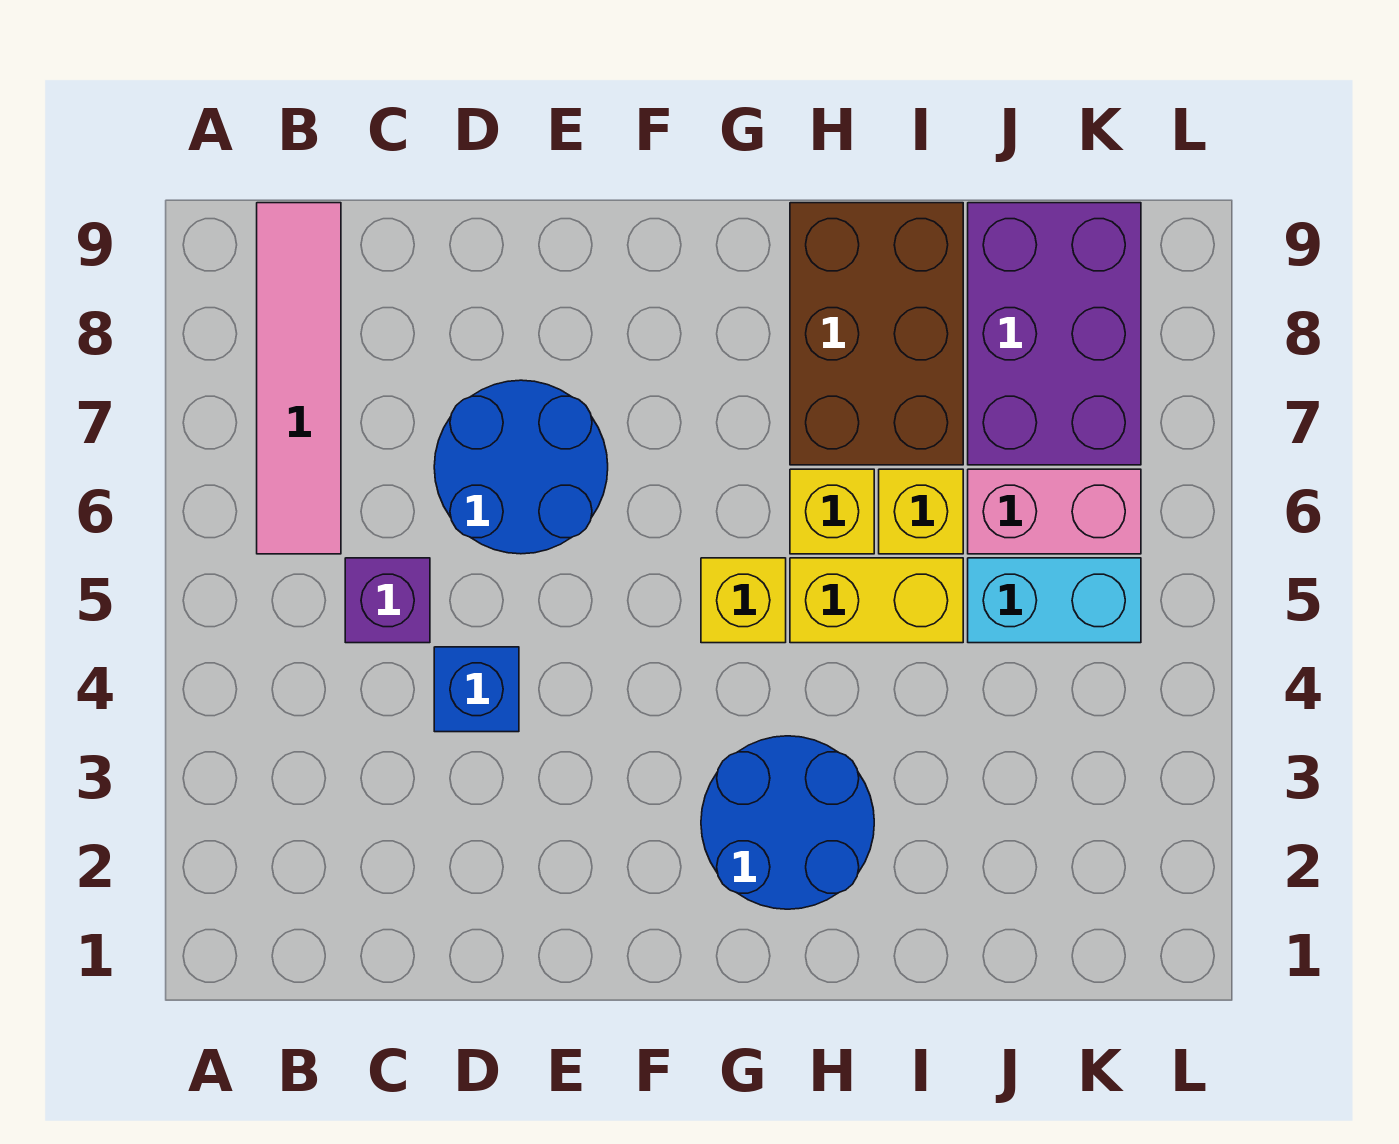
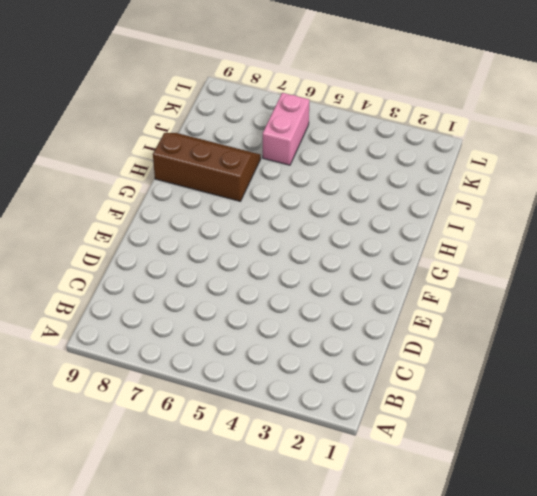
brown 2x3 slope [153,133,261,201] -> brown 2x3 brick [790,203,963,465]
none -> pink 1x4 tile [257,203,341,554]
none -> purple 1x1 brick [345,558,430,643]
none -> blue 1x1 brick [434,647,519,732]

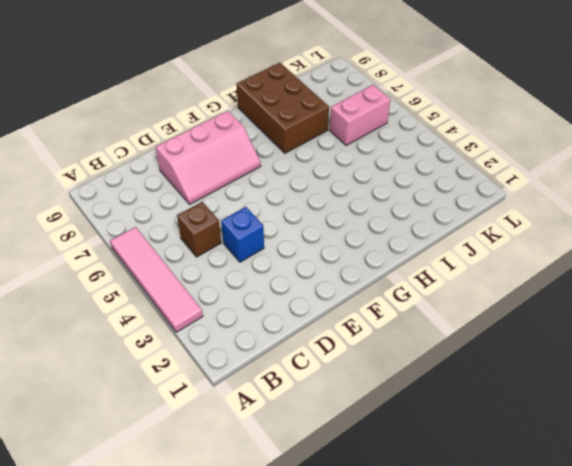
pink 1x4 tile [110,227,203,332] -> pink 1x4 tile moved to [257,203,341,554]
brown 1x1 brick [177,202,221,257] -> purple 1x1 brick [345,558,430,643]
pink 2x3 slope [156,111,261,204] -> blue 2x2 round brick [434,380,608,554]
none -> blue 2x2 round brick [701,736,874,909]
none -> yellow 1x1 brick [701,558,786,643]
none -> yellow 1x2 brick [790,558,963,643]

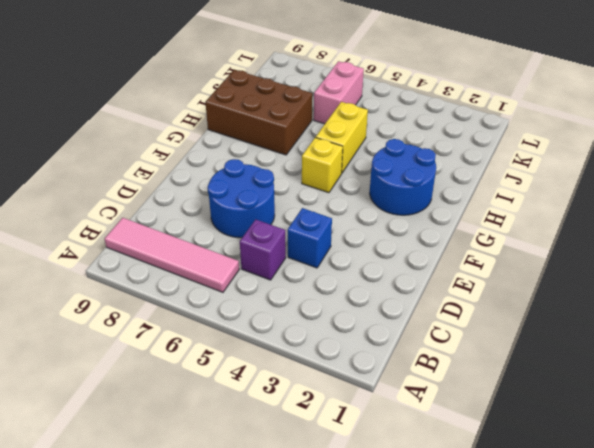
none -> yellow 1x1 brick [790,469,874,554]
none -> yellow 1x1 brick [879,469,963,554]
none -> cyan 1x2 brick [968,558,1141,643]

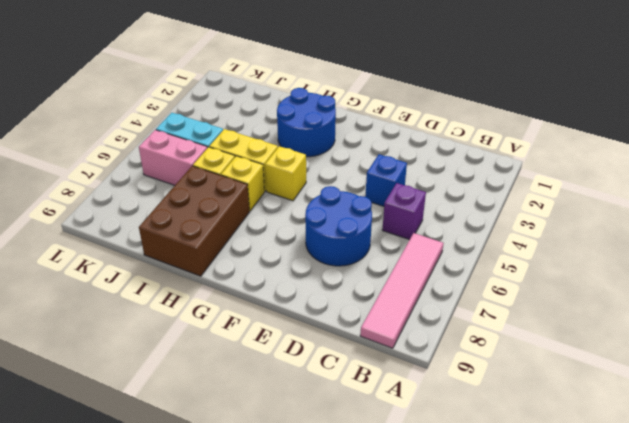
none -> purple 2x3 brick [968,203,1141,465]

